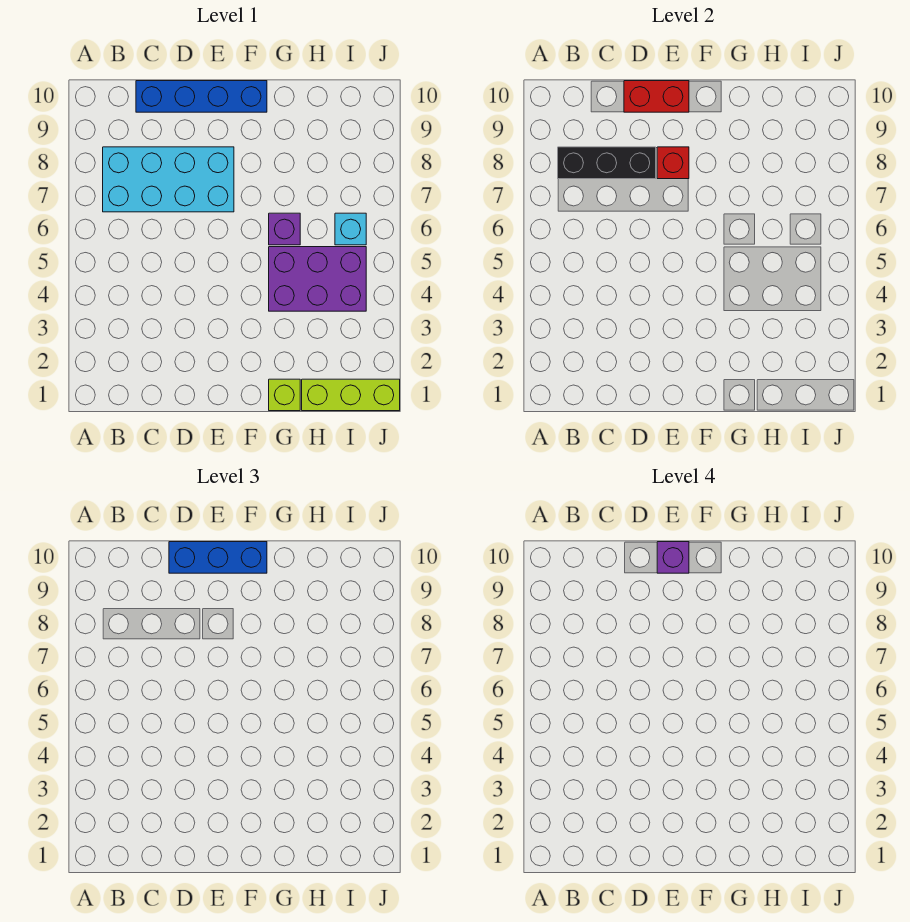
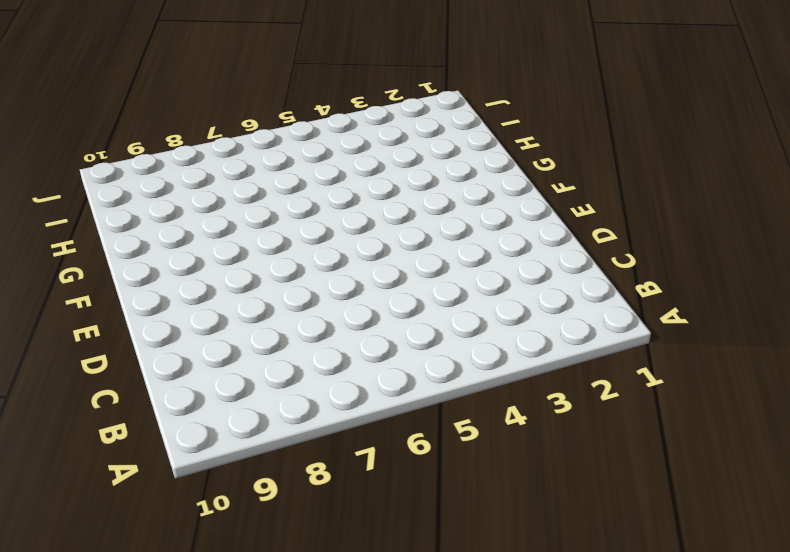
none -> cyan 2x4 brick [103,147,234,212]
none -> blue 1x4 brick [136,81,267,112]
none -> lime 1x1 brick [269,379,300,411]

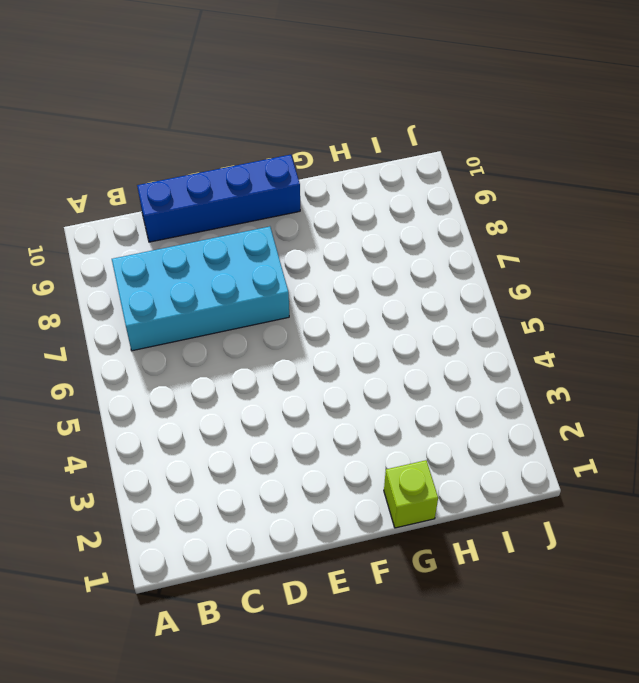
none -> purple 2x3 brick [269,247,366,311]
none -> purple 1x1 brick [269,213,300,245]
none -> lime 1x3 brick [302,379,400,411]

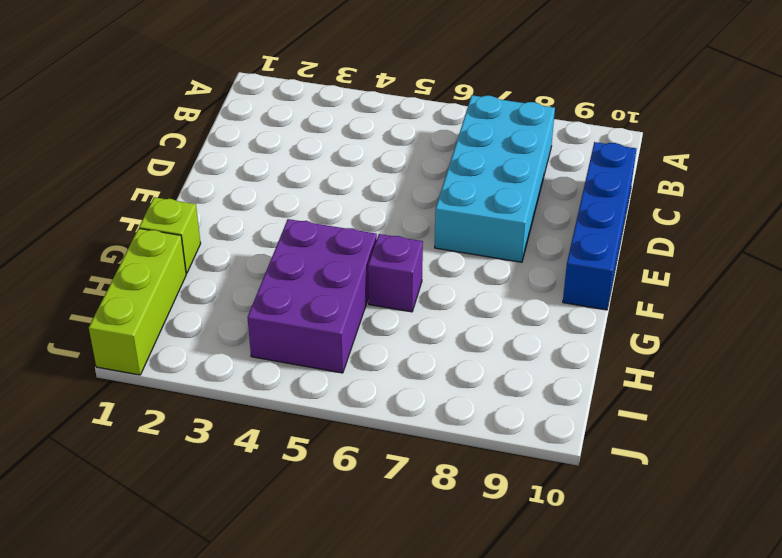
none -> cyan 1x1 brick [335,213,366,245]
none -> black 1x3 brick [558,147,656,179]
none -> red 1x2 brick [624,81,689,112]

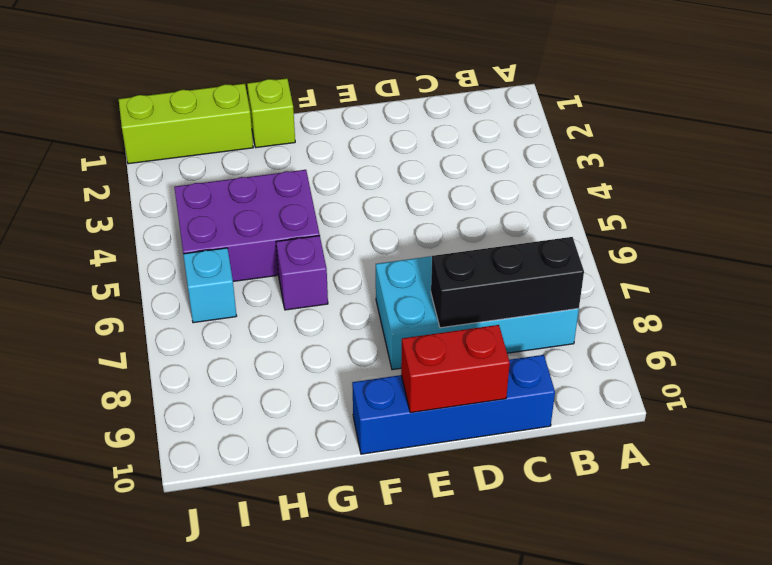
none -> red 1x1 brick [657,147,689,179]
none -> blue 1x3 brick [169,542,267,573]
none -> purple 1x1 brick [657,542,689,573]

